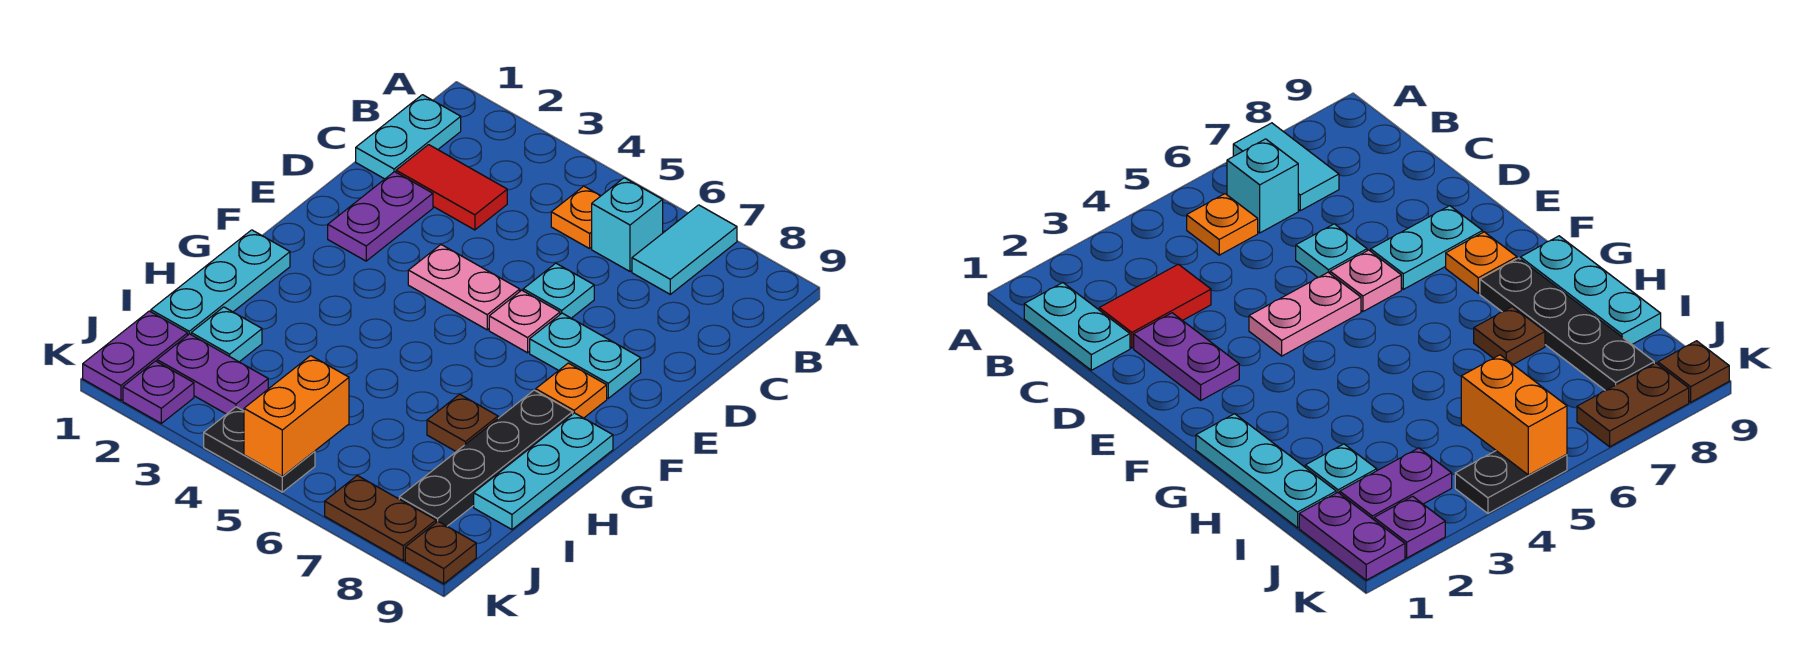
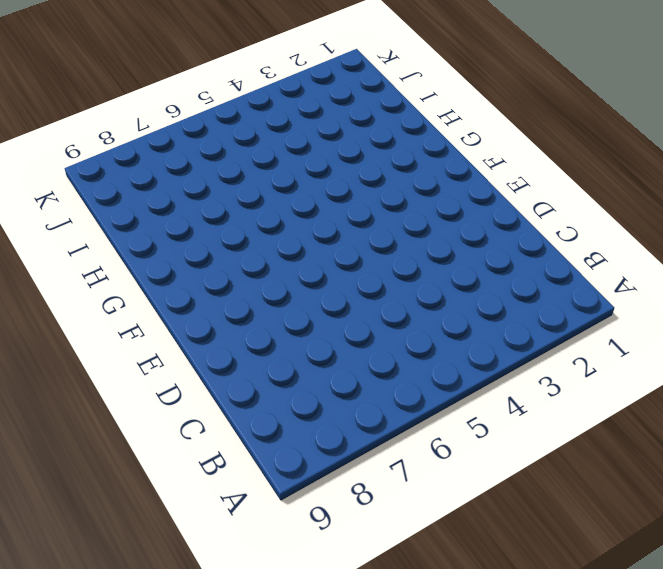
none -> cyan 1x2 tile [632,205,737,294]
none -> cyan 1x2 plate [356,95,461,179]
none -> orange 1x1 plate [551,186,600,249]

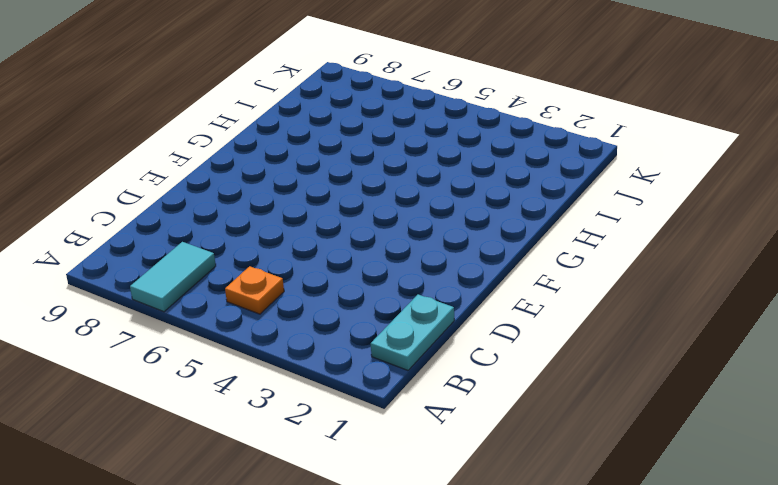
none -> cyan 1x1 brick [592,178,663,271]
none -> red 1x2 tile [396,145,507,230]
none -> purple 1x2 plate [328,172,433,261]

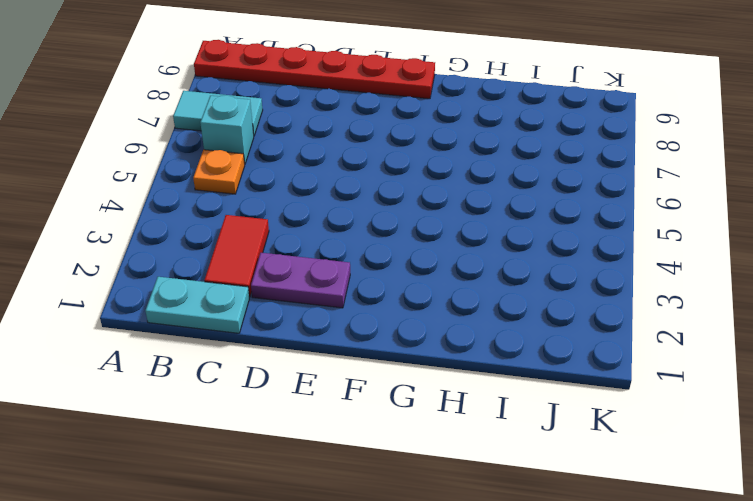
red 1x6 plate [194,40,435,99] -> none
none -> cyan 1x1 plate [523,263,594,318]
none -> pink 1x2 plate [408,245,520,330]
none -> pink 1x1 plate [489,290,560,353]

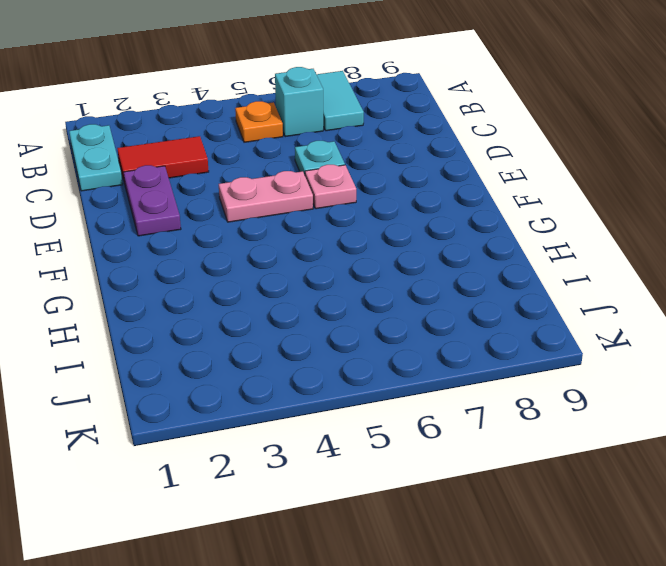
none -> cyan 1x2 plate [530,313,641,398]
none -> orange 1x1 plate [536,363,607,418]
none -> cyan 1x3 plate [151,230,290,335]

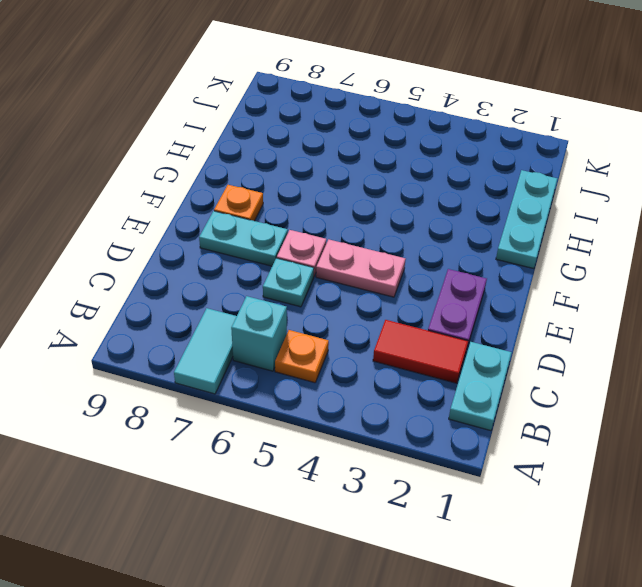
none -> black 1x4 plate [399,390,573,526]
none -> cyan 1x3 plate [474,413,613,530]
none -> brown 1x1 plate [427,394,498,452]

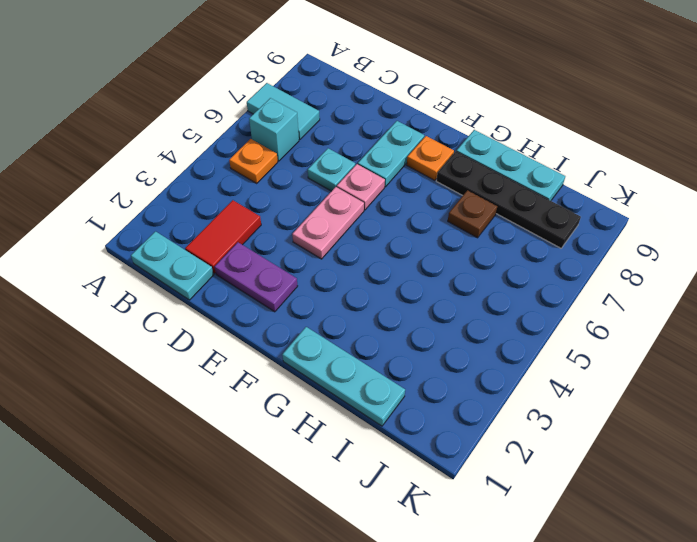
none -> cyan 1x1 plate [191,307,262,362]
none -> purple 1x2 plate [83,311,188,400]
none -> purple 1x2 plate [157,334,268,414]

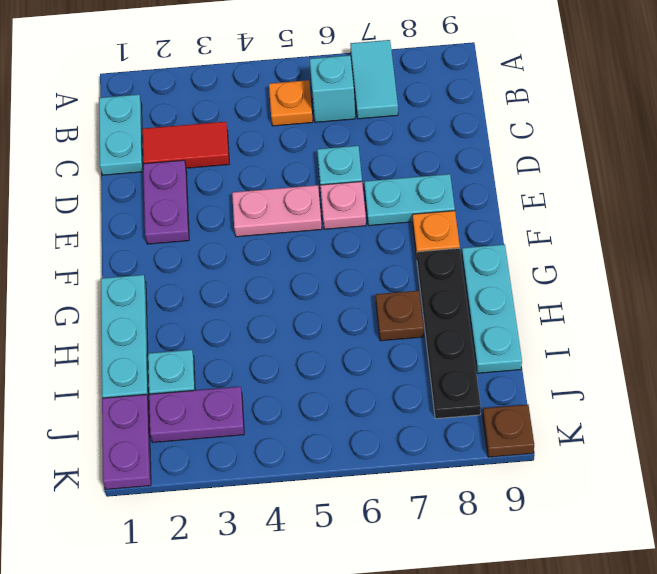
none -> purple 1x1 plate [123,361,194,423]
none -> black 1x2 plate [204,407,315,492]
none -> brown 1x2 plate [325,476,436,561]

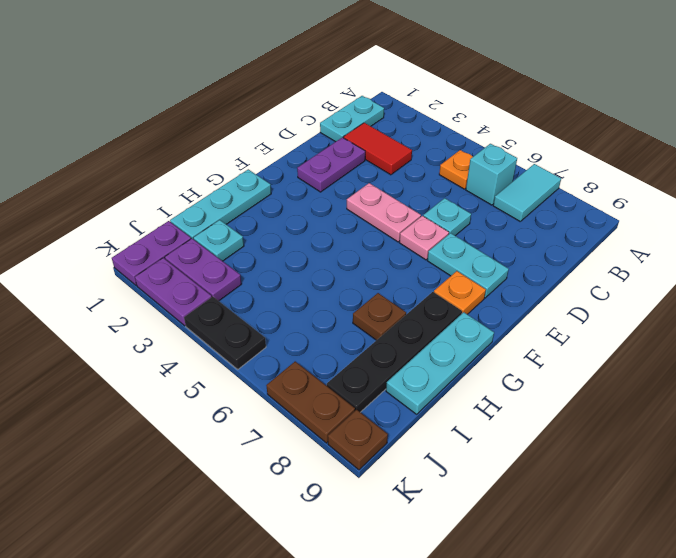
purple 1x2 plate [135,258,212,326] -> purple 1x1 plate [123,361,194,423]
none -> orange 1x2 brick [244,356,349,477]

